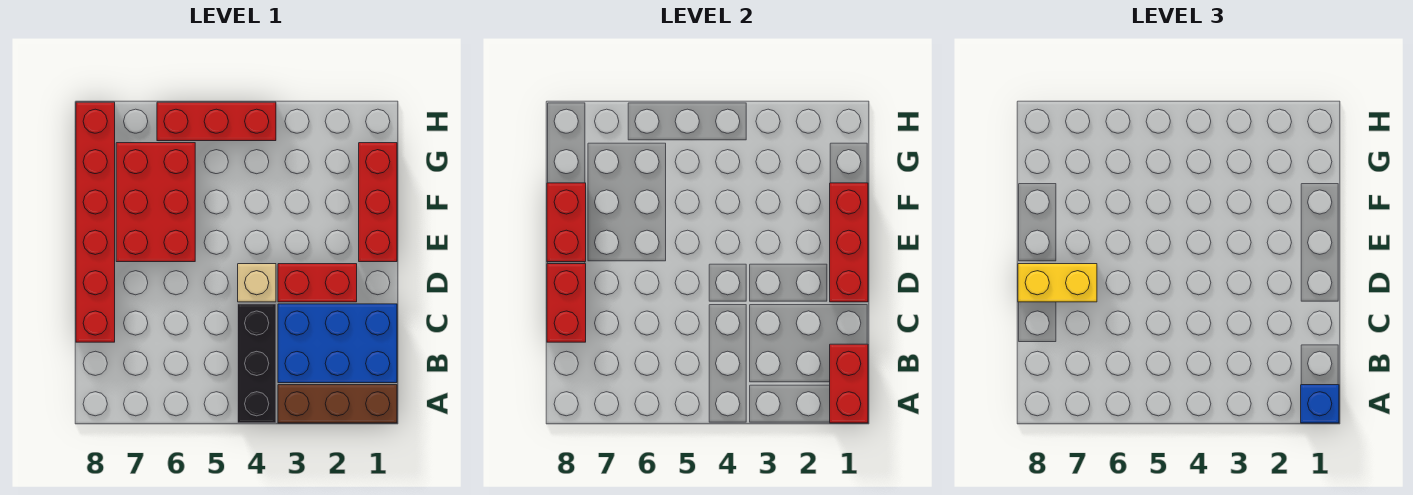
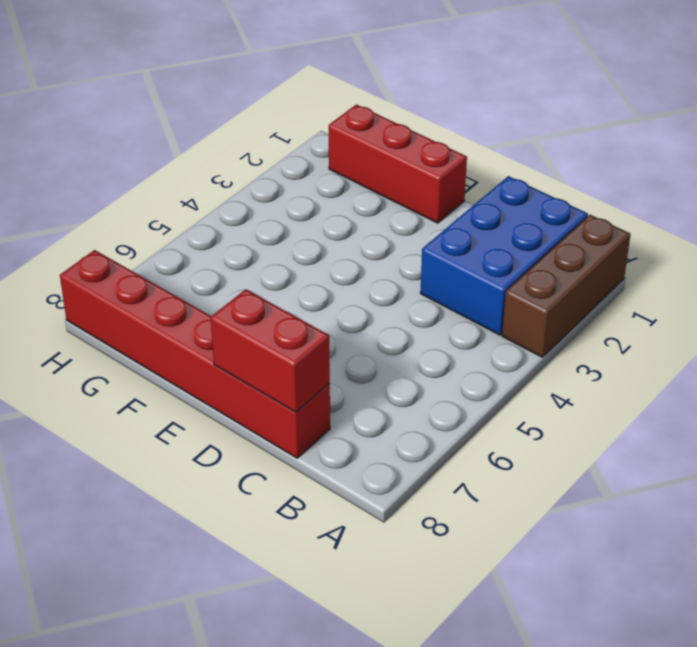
none -> black 1x3 brick [238,304,276,423]
none -> red 1x2 brick [278,264,357,302]
none -> tan 1x1 brick [238,264,276,302]

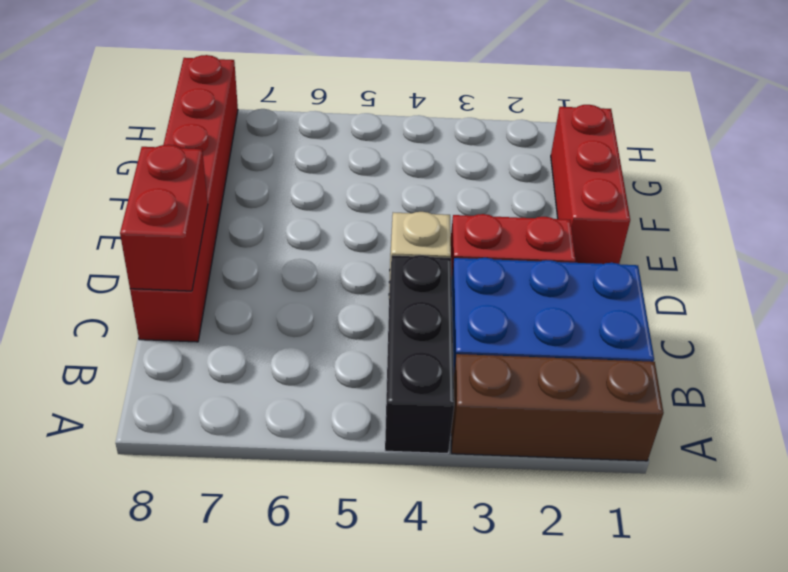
none -> red 2x3 brick [116,143,195,262]
none -> red 1x3 brick [157,102,276,141]
none -> red 1x2 brick [830,344,868,423]

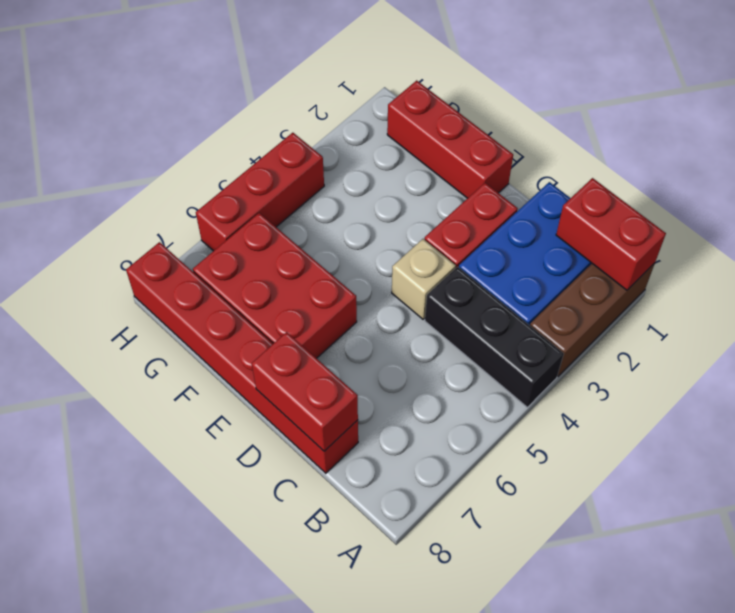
none -> red 1x3 brick [830,183,868,302]
none -> red 1x2 brick [547,183,586,262]
none -> blue 1x1 brick [1301,385,1339,423]

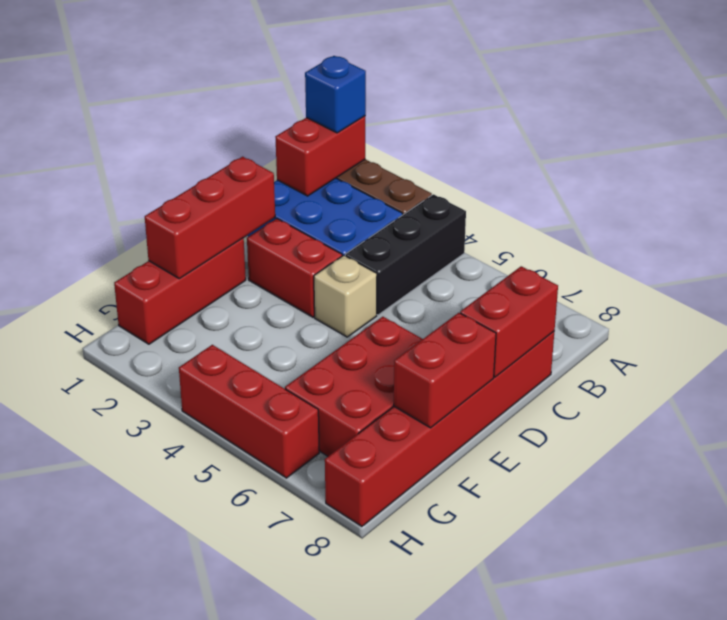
none -> yellow 1x2 brick [1018,264,1097,302]

